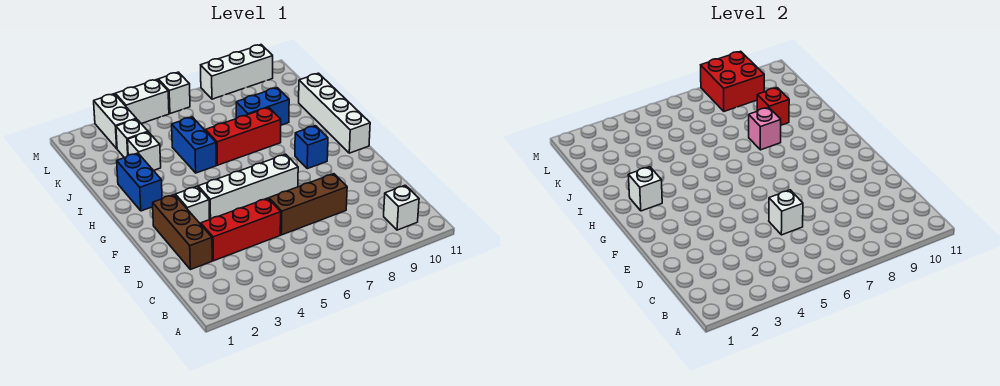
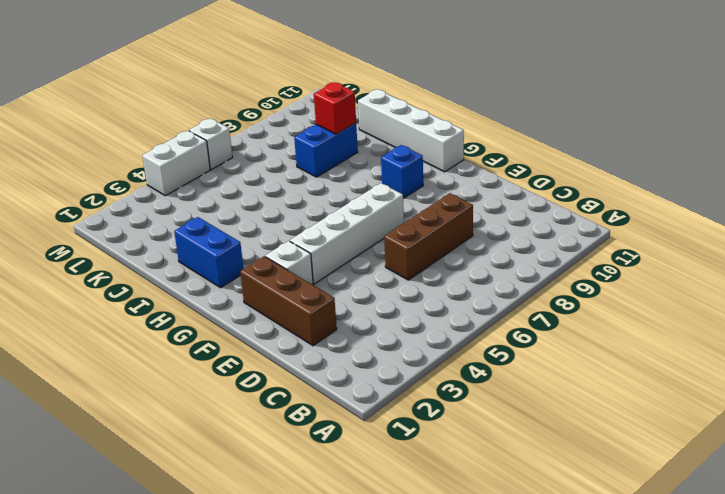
none -> white 1x1 brick [384,185,419,230]
none -> red 1x3 brick [201,198,281,261]
none -> blue 1x2 brick [172,117,216,173]

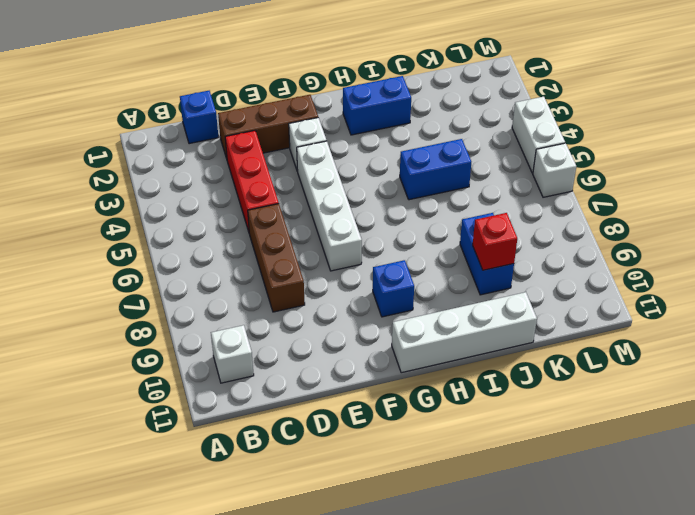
blue 1x1 brick [180,91,218,144] -> none
none -> red 1x3 brick [205,107,281,165]
none -> white 1x1 brick [128,132,161,171]
none -> white 1x1 brick [116,119,148,158]

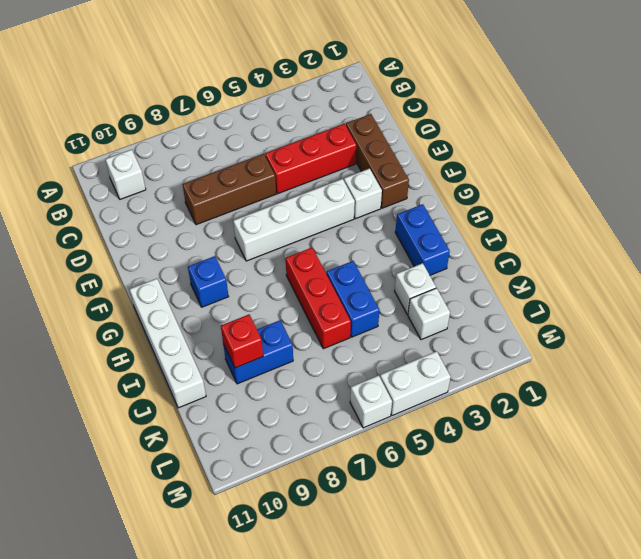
red 1x3 brick [286,247,351,349] -> red 1x3 brick turned to [205,107,281,165]
none -> white 1x2 brick [94,94,136,149]
none -> white 1x3 brick [201,45,273,99]
none -> white 1x1 brick [769,190,803,235]

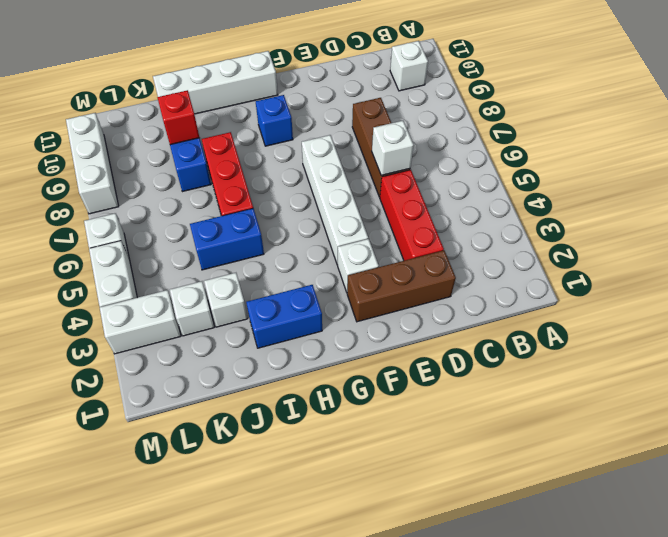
none -> white 1x1 brick [628,167,662,211]
none -> pink 1x1 brick [749,107,781,150]
none -> red 2x2 brick [701,51,764,111]

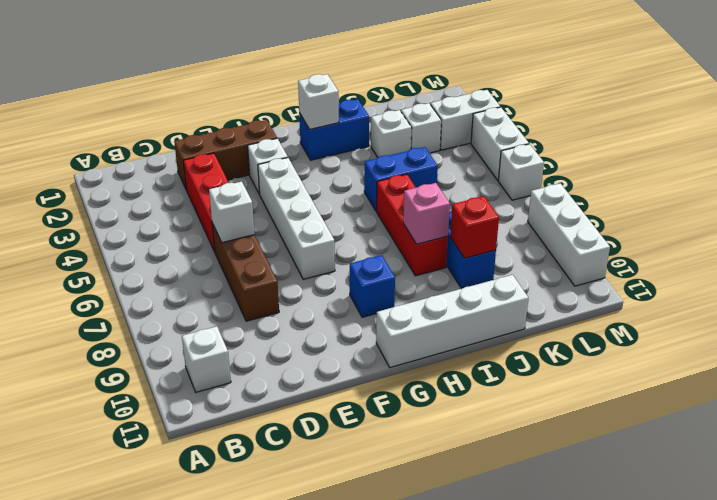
none -> red 2x2 brick [701,51,764,111]

